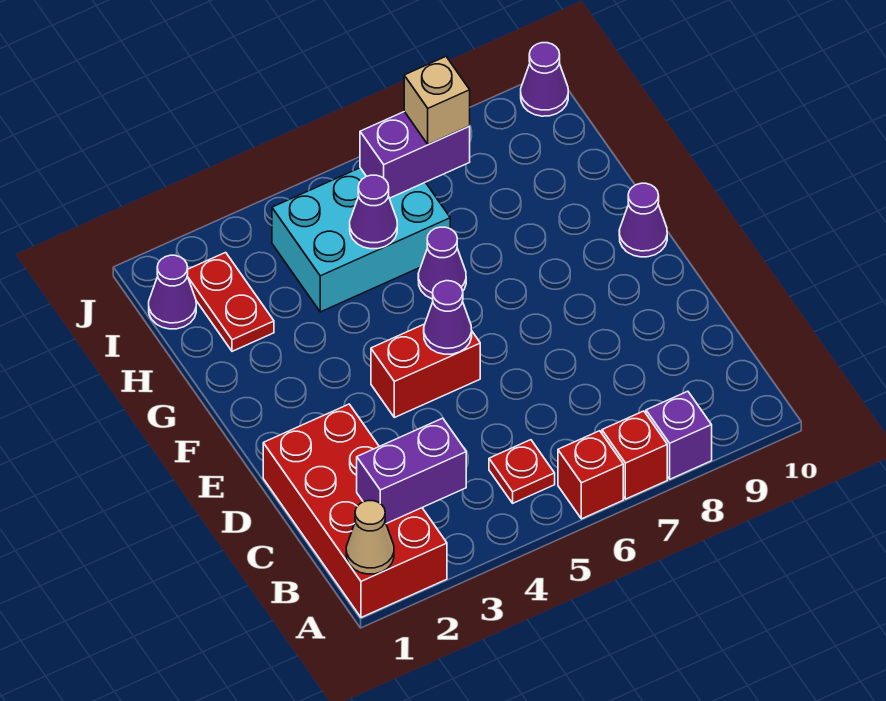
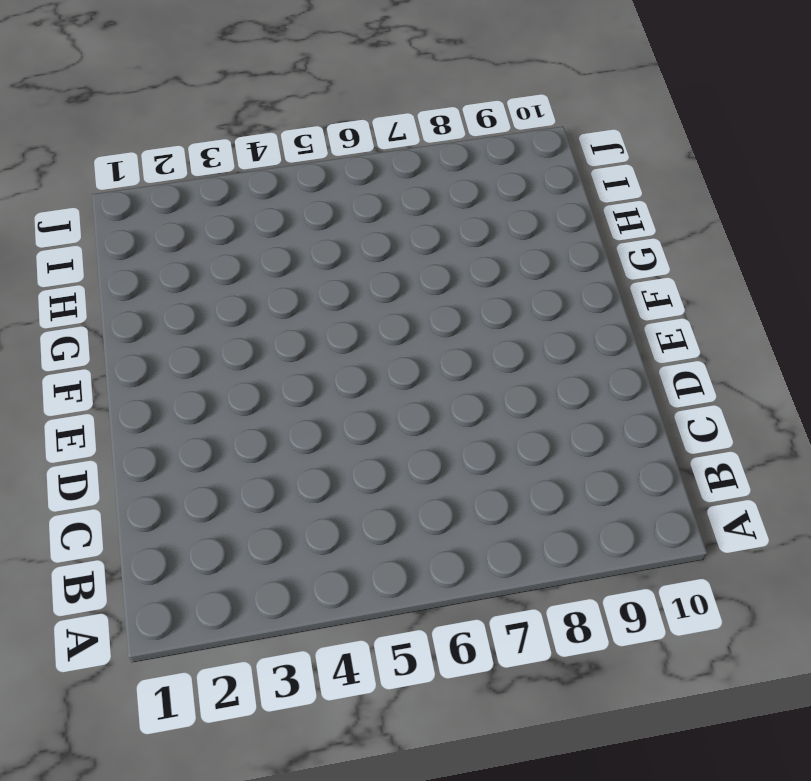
none -> red 2x4 brick [263,404,447,618]
none -> red 1x1 brick [558,431,623,519]
none -> red 1x1 brick [602,411,667,499]

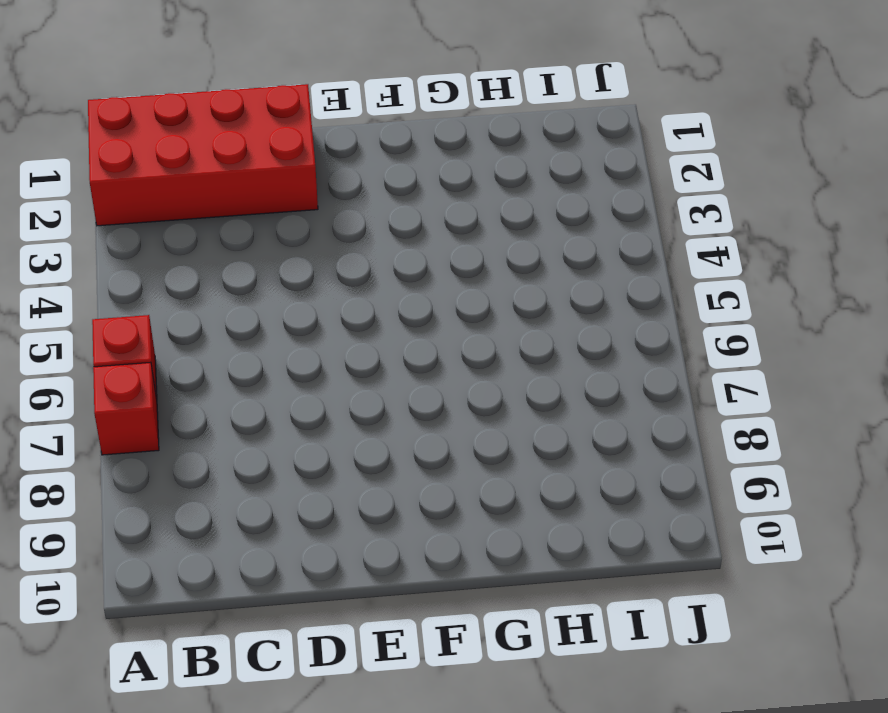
none -> purple 1x1 brick [646,391,712,479]
none -> red 1x1 plate [489,440,555,503]
none -> red 1x2 brick [371,324,480,418]

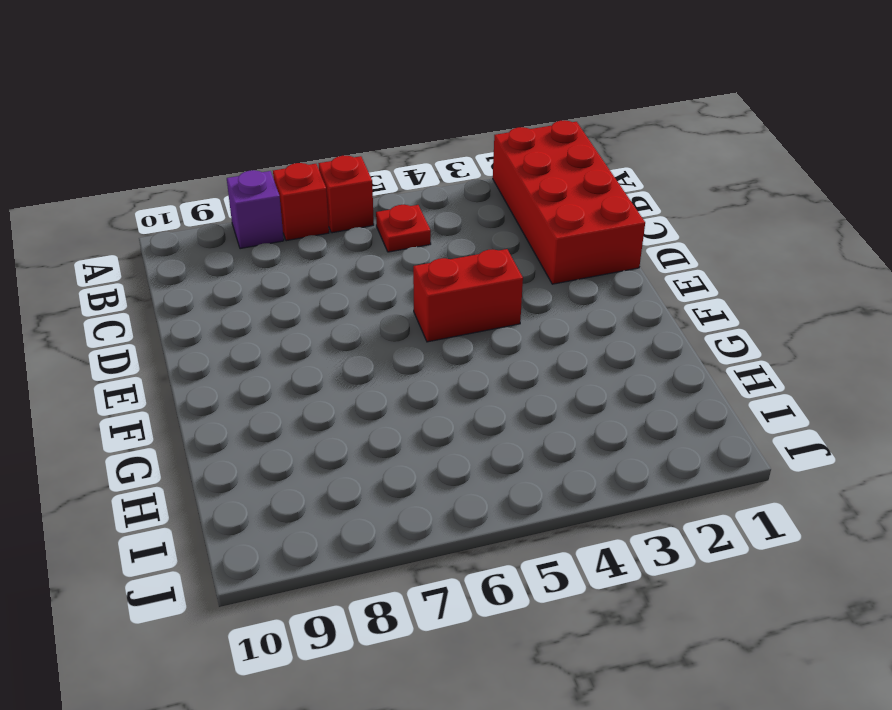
none -> purple 1x1 cone [619,183,667,257]
none -> purple 1x1 cone [418,227,466,299]
none -> red 1x2 plate [187,252,274,351]

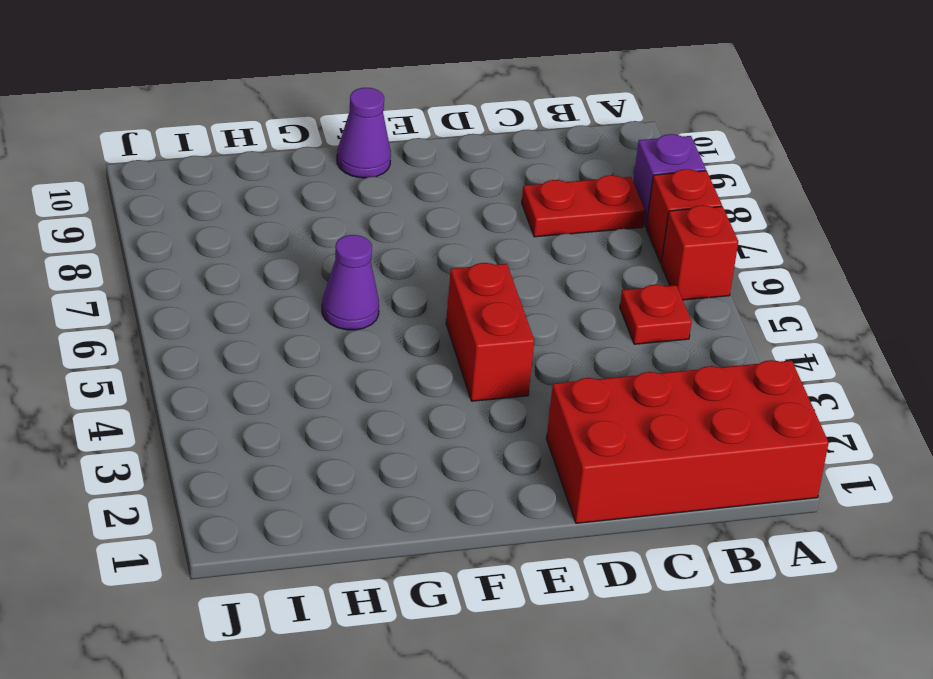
red 1x2 plate [522,175,645,237] -> red 1x2 plate moved to [187,252,274,351]
none -> cyan 2x3 brick [272,168,450,312]
none -> purple 1x1 cone [149,255,196,329]
none -> purple 1x1 cone [521,43,568,116]

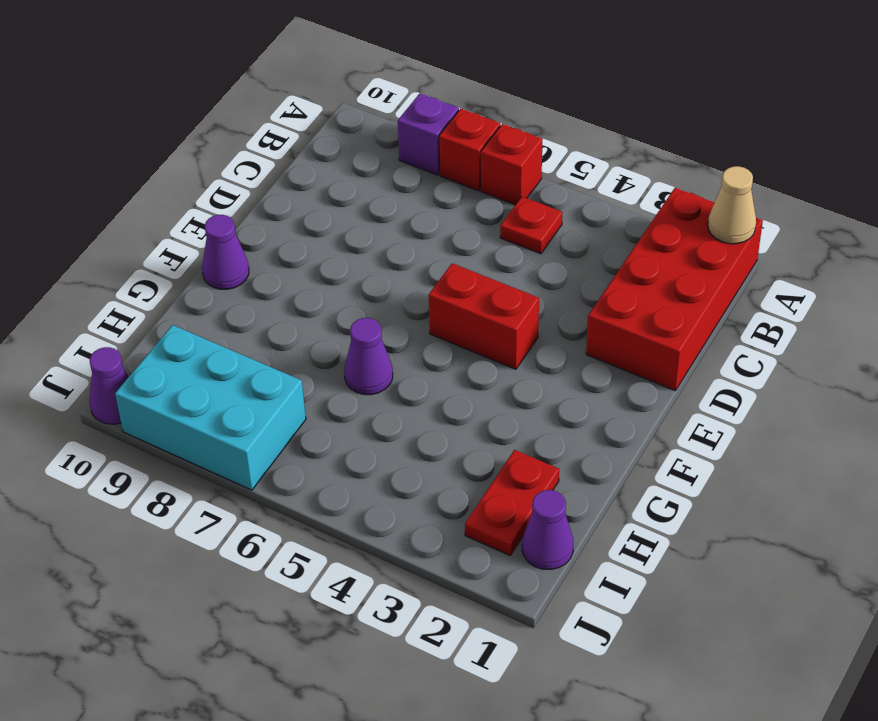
cyan 2x3 brick [115,325,306,490] -> cyan 2x3 brick moved to [272,168,450,312]
none -> purple 1x2 brick [357,418,466,524]
none -> purple 1x1 cone [424,281,472,354]
none -> purple 1x1 cone [350,175,397,249]

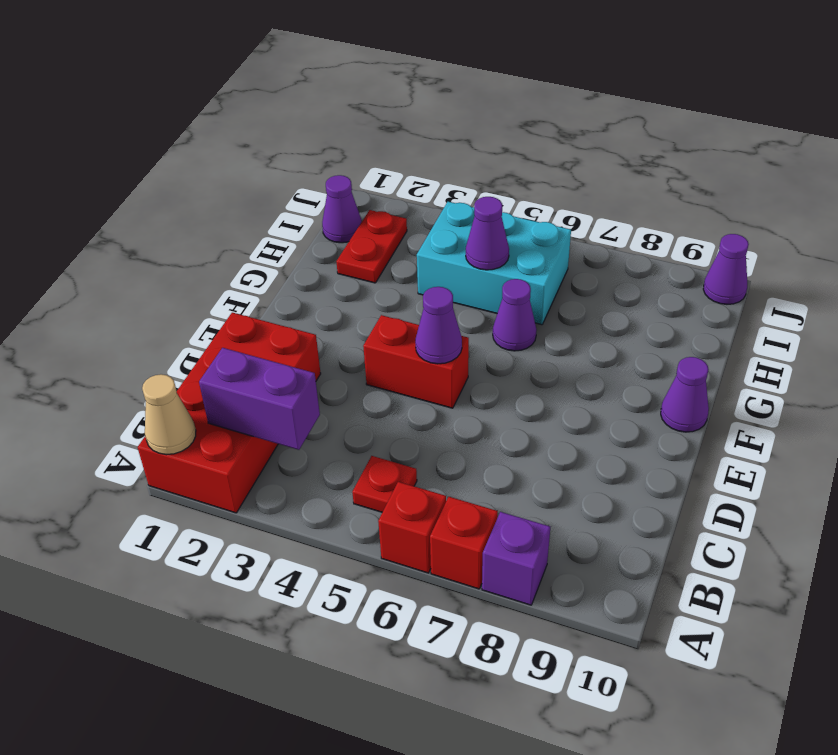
none -> purple 1x2 brick [360,112,470,198]
none -> tan 1x1 brick [404,57,470,145]

